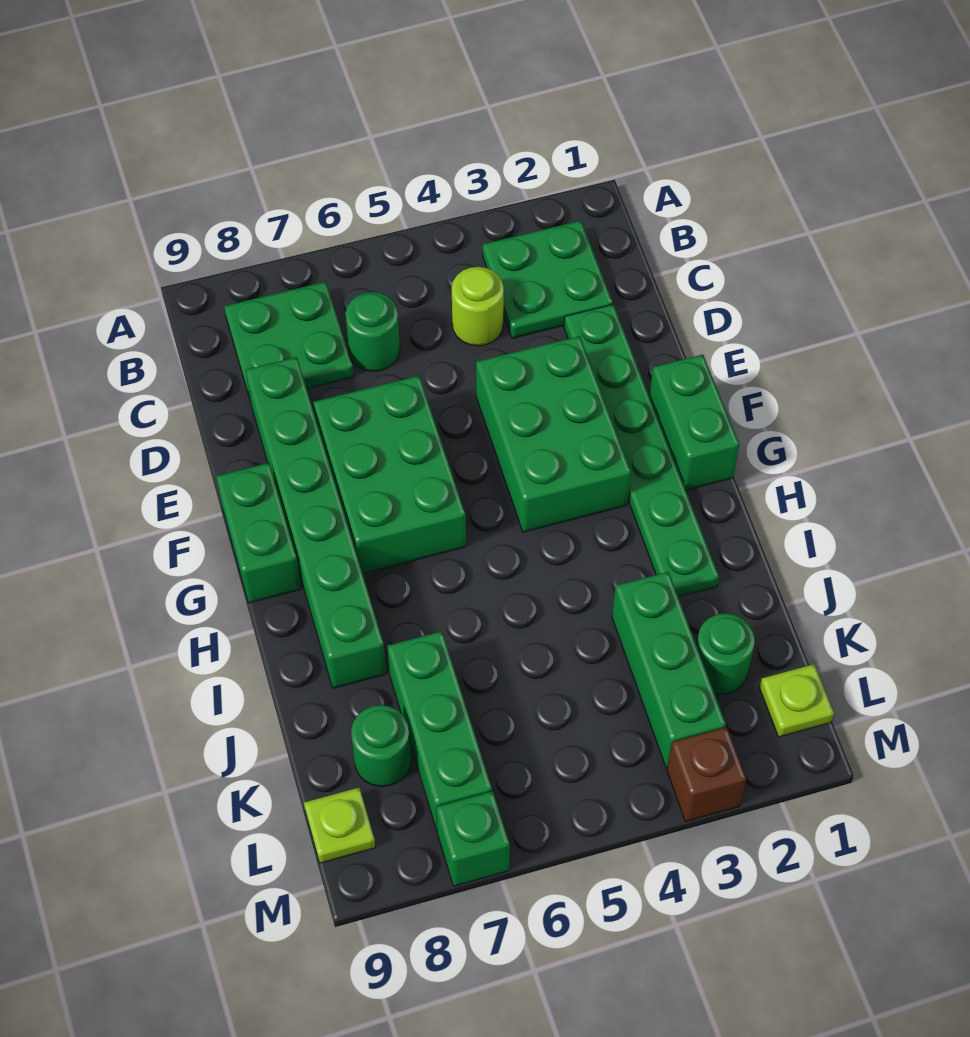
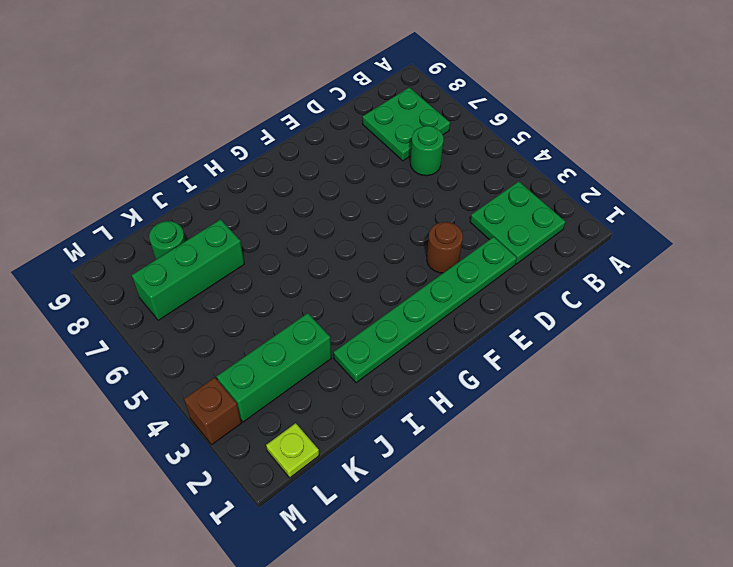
brown 1x1 round brick [427,222,463,273] -> green 2x3 brick [476,336,631,532]
none -> lime 1x1 round brick [452,267,504,346]
none -> green 1x6 brick [245,357,386,688]
none -> green 2x3 brick [314,376,466,573]

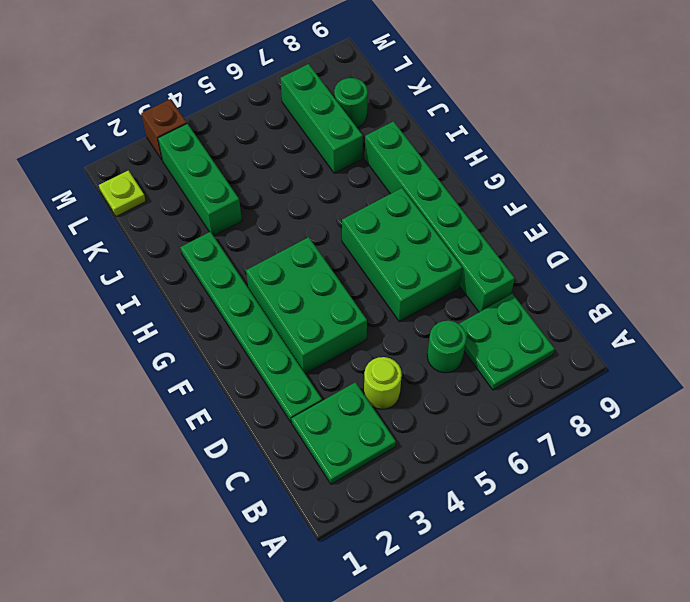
none -> green 1x2 brick [649,355,740,490]
none -> green 1x2 brick [216,463,301,603]
none -> green 1x1 round brick [697,613,755,694]

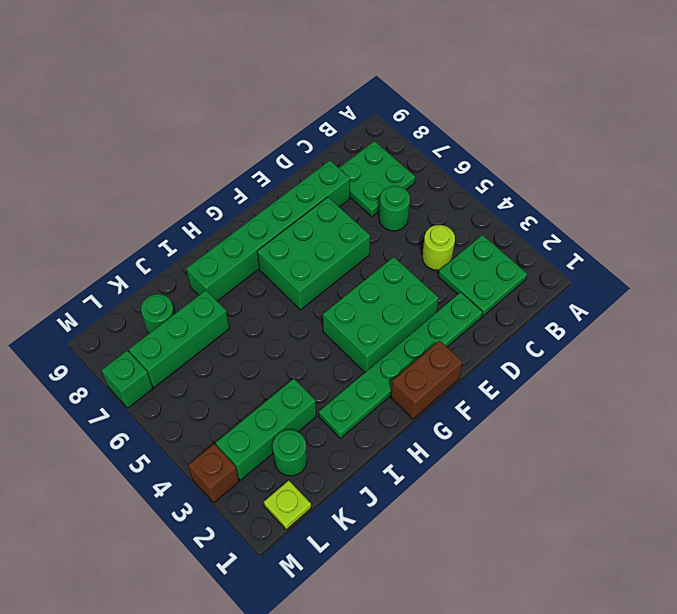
brown 1x2 brick [391,341,463,419] -> green 1x2 brick [649,355,740,490]
none -> green 1x2 brick [216,463,301,603]
none -> lime 1x1 plate [304,788,375,863]

